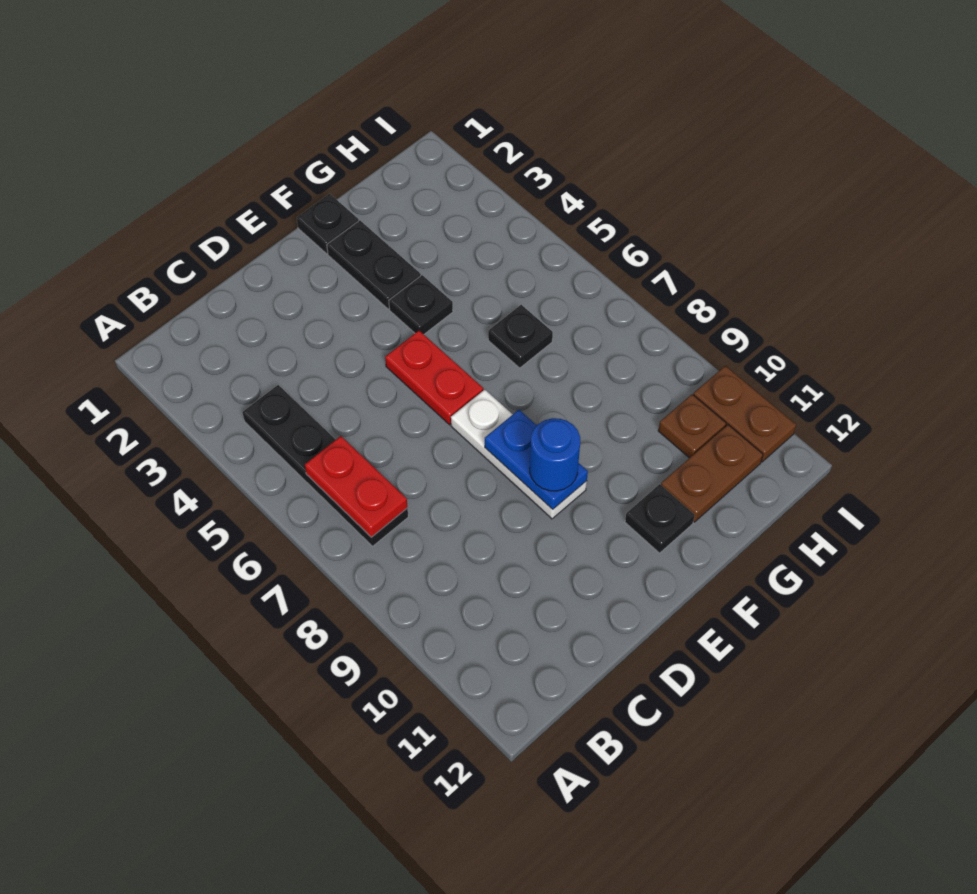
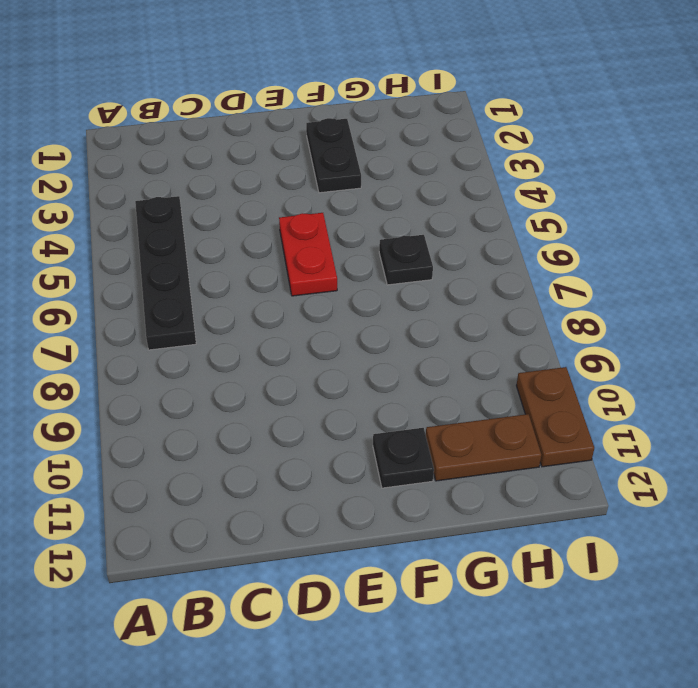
none -> white 1x3 plate [451,390,587,519]
none -> black 1x1 plate [297,194,359,254]
none -> black 1x1 plate [389,275,453,334]

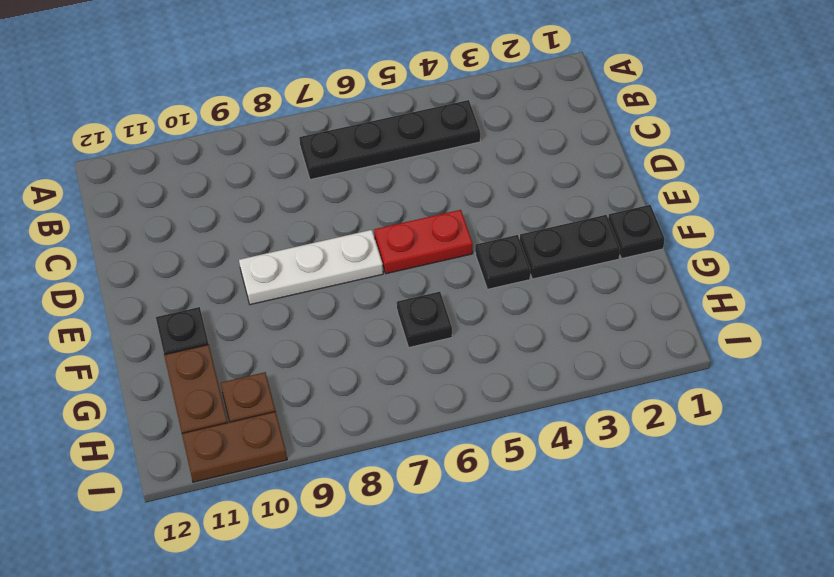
none -> red 1x2 plate [305,436,407,537]
none -> blue 1x2 plate [485,410,588,509]
none -> blue 1x1 round brick [530,418,580,491]

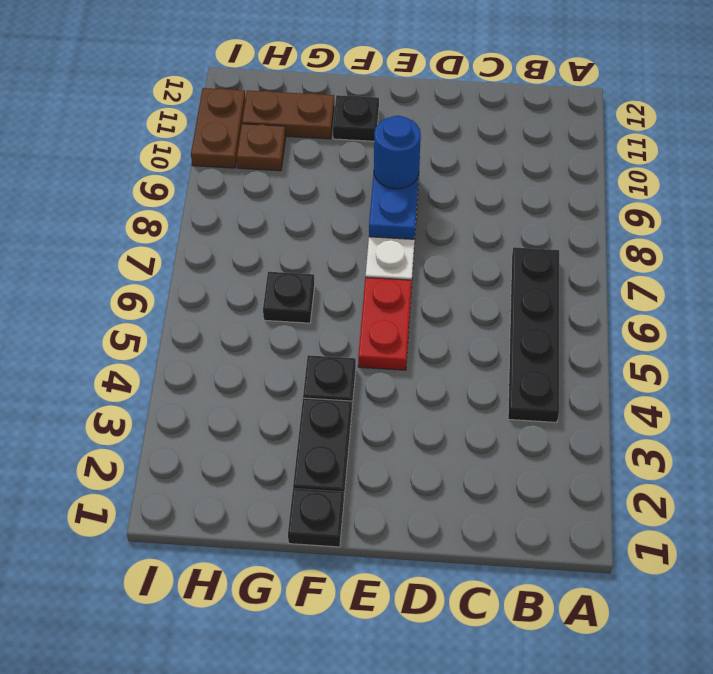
none -> red 1x2 plate [305,436,407,537]

